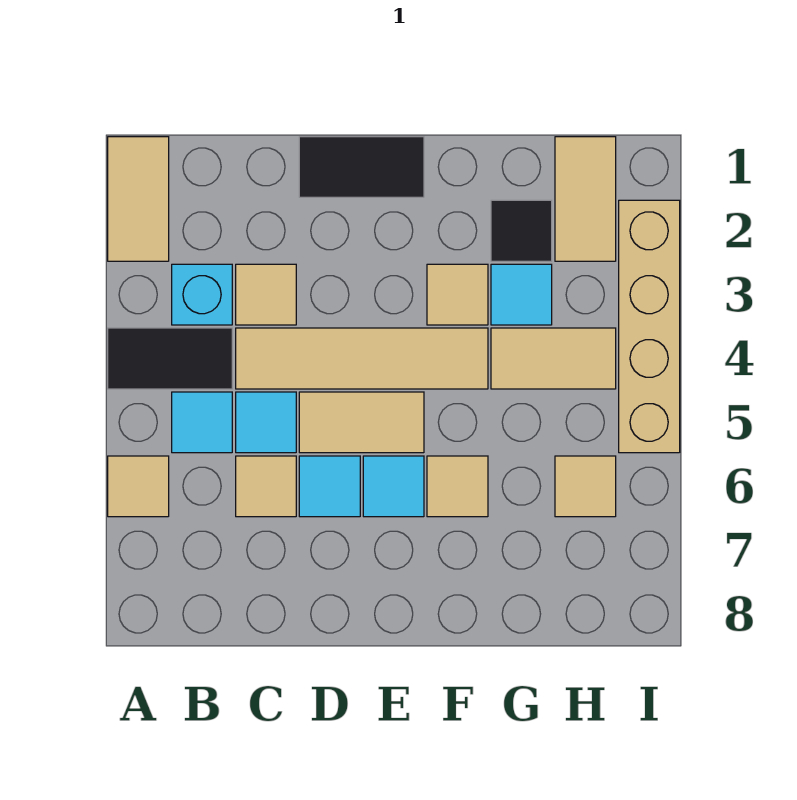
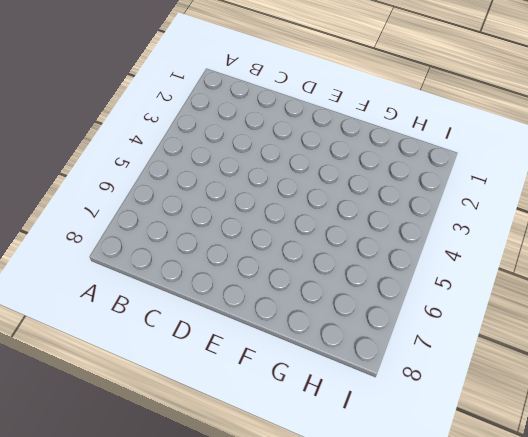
none -> tan 1x2 tile [108,137,169,261]
none -> black 1x2 tile [108,328,232,389]
none -> tan 1x1 tile [108,456,169,517]

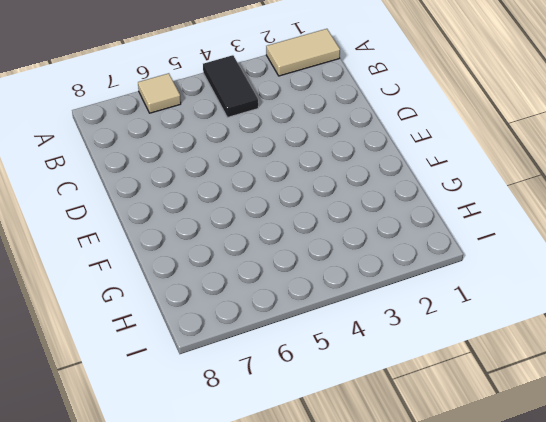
none -> cyan 1x1 brick [172,264,232,325]
none -> cyan 1x1 tile [172,392,232,453]
none -> tan 1x1 tile [236,264,296,325]

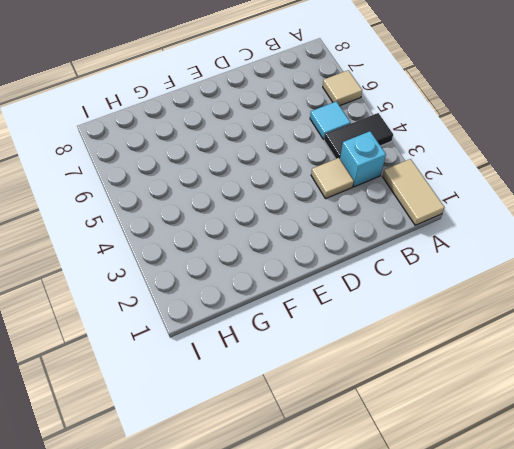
none -> tan 1x4 tile [236,328,488,389]
none -> cyan 1x1 tile [236,392,296,453]
none -> tan 1x1 tile [236,456,296,517]

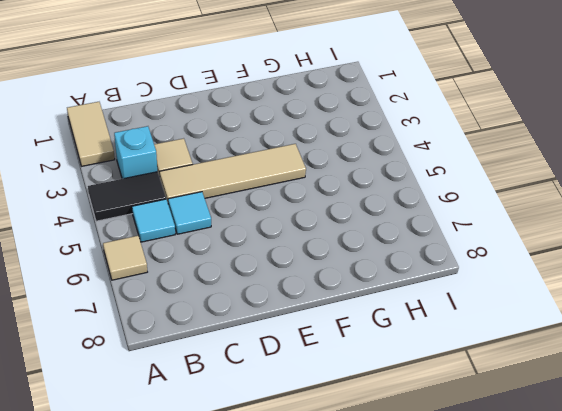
none -> tan 1x1 tile [236,456,296,517]
none -> black 1x2 tile [299,137,424,197]
none -> tan 1x2 tile [299,392,424,453]

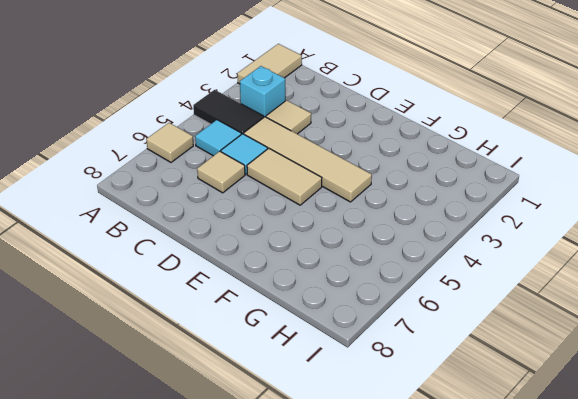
none -> black 1x2 tile [299,137,424,197]
none -> cyan 1x1 tile [299,456,360,517]
none -> cyan 1x1 tile [363,456,424,517]

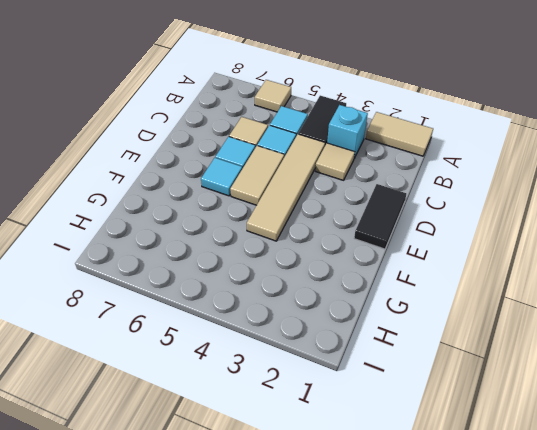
none -> tan 1x1 tile [427,264,488,325]
none -> tan 1x1 tile [427,456,488,517]
none -> black 1x1 tile [491,200,552,261]

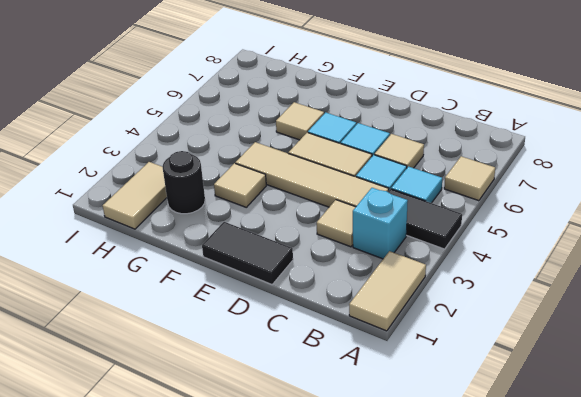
black 1x1 round brick [163,151,205,214] -> black 1x1 tile [491,200,552,261]
none -> cyan 1x1 tile [491,264,552,325]
none -> tan 1x2 tile [491,328,616,389]
none -> tan 1x1 tile [555,456,616,517]

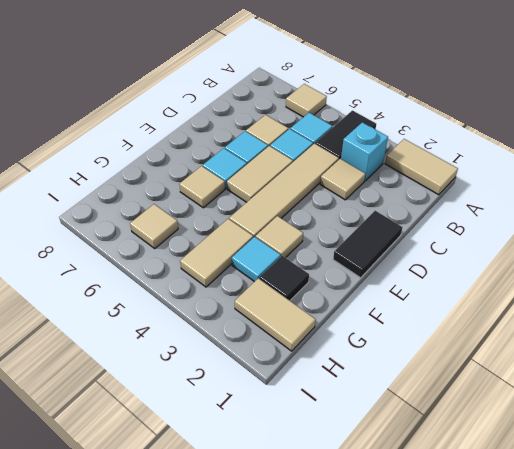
none -> tan 1x4 brick [619,200,680,453]

